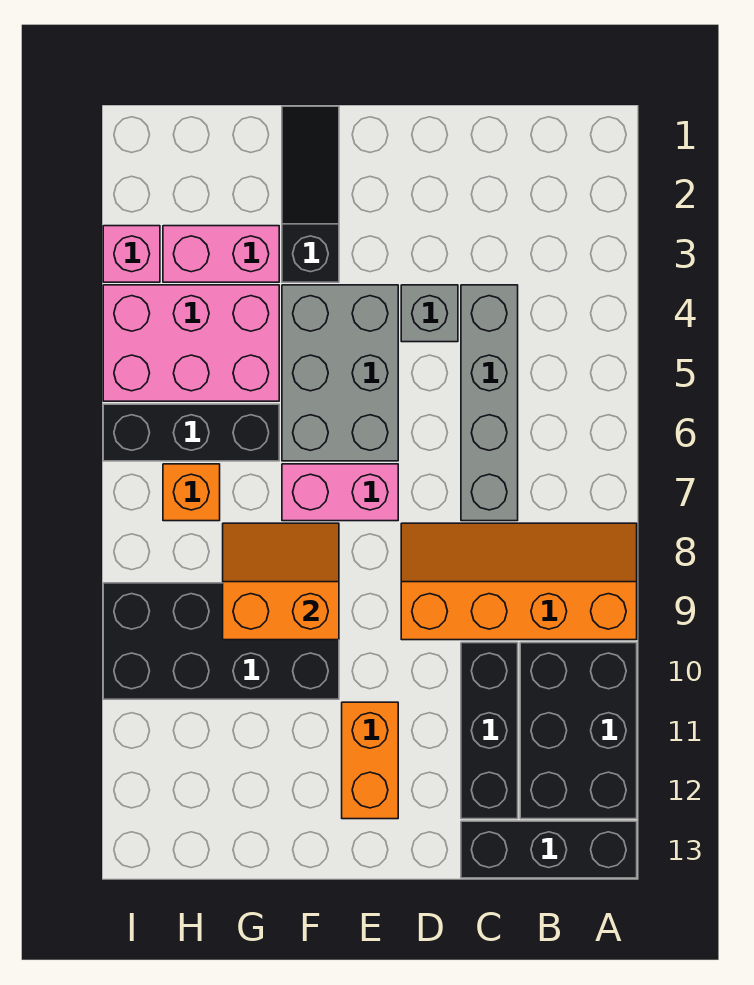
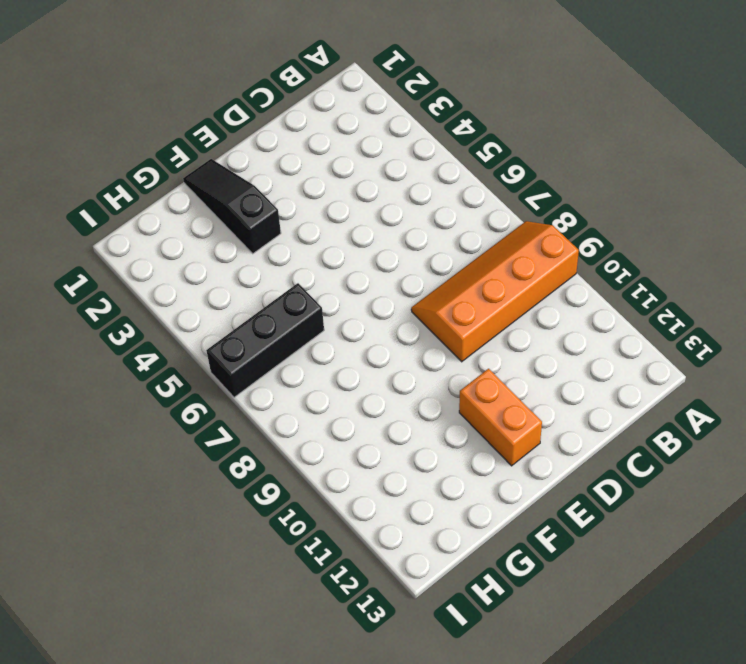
none -> black 2x3 brick [520,643,637,819]
none -> black 1x3 brick [461,821,637,878]
none -> grey 1x4 brick [461,285,518,521]

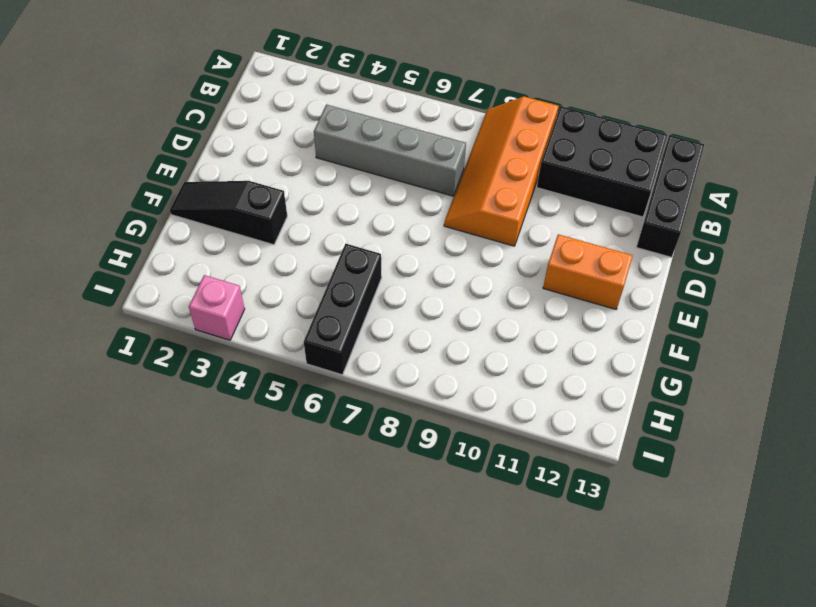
none -> black 1x3 brick [461,643,518,819]
none -> grey 1x1 brick [401,285,458,342]
none -> grey 2x3 brick [282,285,398,461]

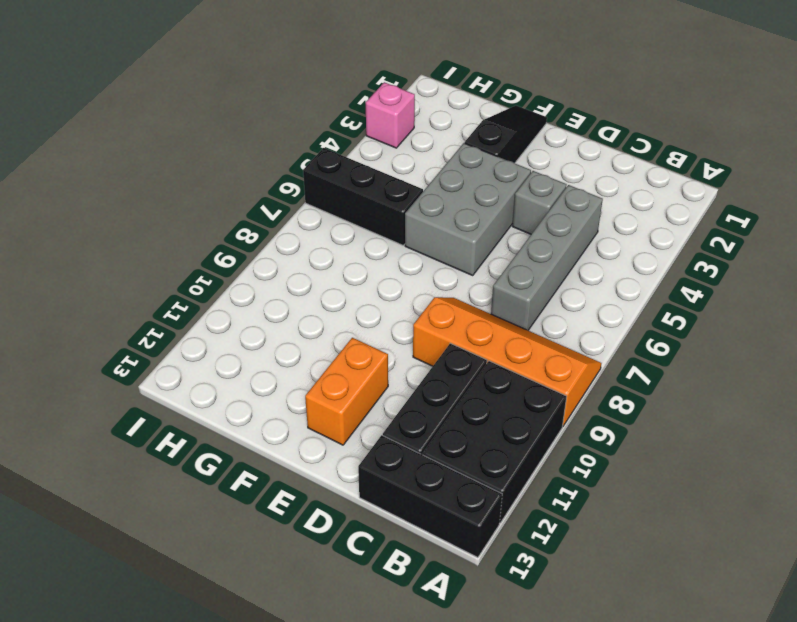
none -> pink 1x2 brick [282,464,398,521]
none -> black 2x4 brick [103,583,339,699]
none -> pink 1x2 brick [163,226,279,282]

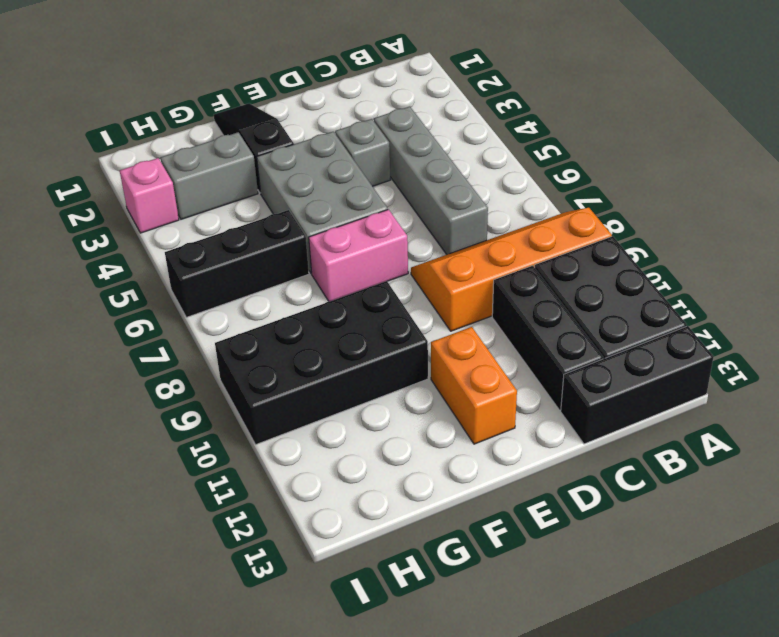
grey 1x2 brick [161,132,258,219] -> pink 1x2 brick [163,226,279,282]
none -> pink 2x3 brick [103,285,279,401]
none -> orange 1x1 brick [163,464,220,521]
none -> orange 2x2 slope [223,523,339,640]

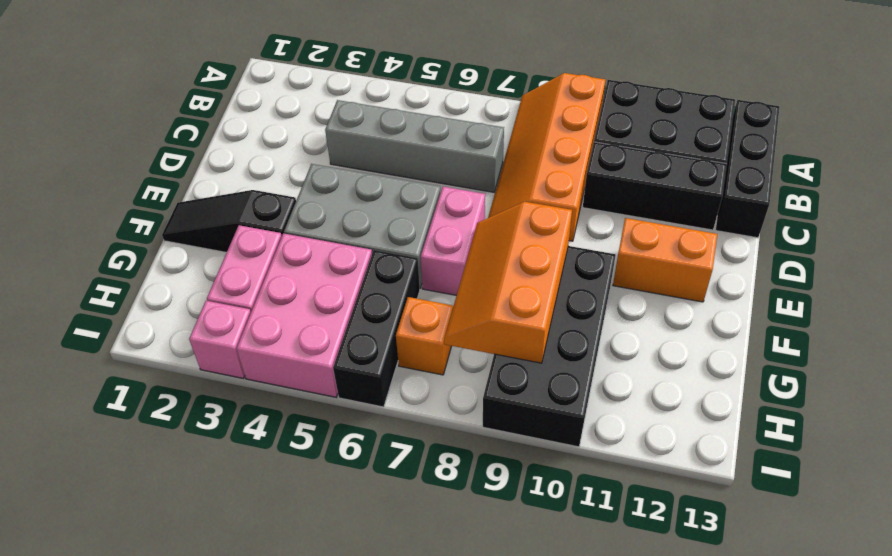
orange 2x3 slope [444,202,572,363] -> orange 2x2 slope [223,523,339,640]
none -> grey 1x1 brick [401,285,458,342]

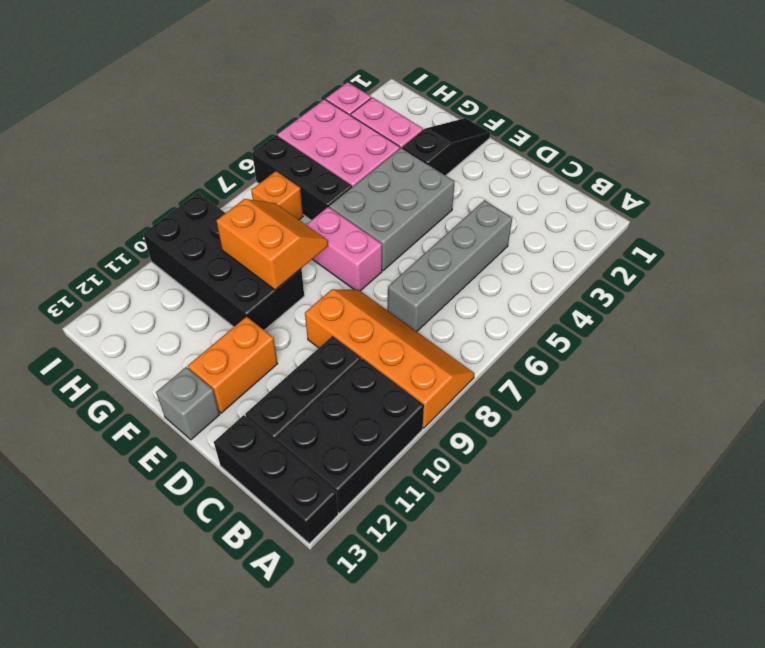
grey 1x1 brick [156,367,220,440] -> grey 1x1 brick moved to [401,285,458,342]

